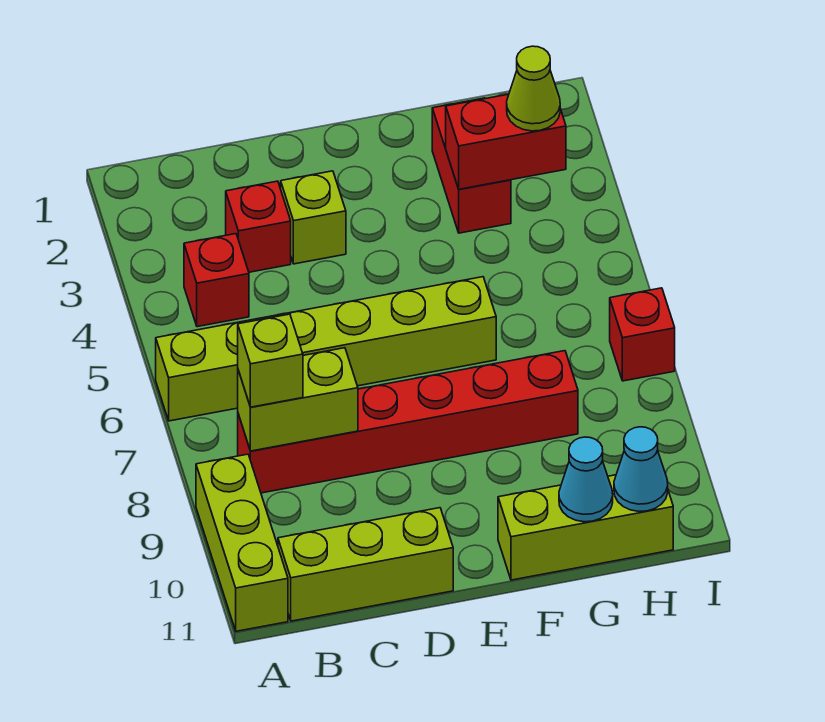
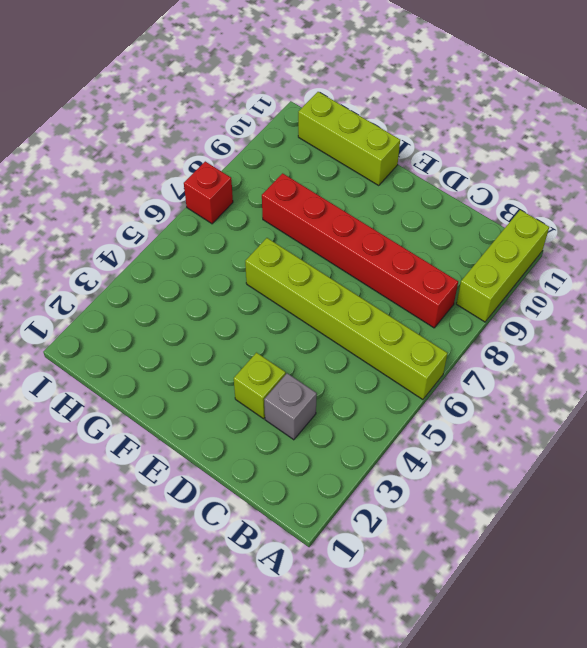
grey 1x1 brick [264,373,317,440] -> red 1x1 brick [226,181,291,272]
none -> red 1x1 brick [184,234,249,327]
none -> lime 1x3 brick [278,508,453,621]
none -> red 1x2 brick [432,98,511,233]

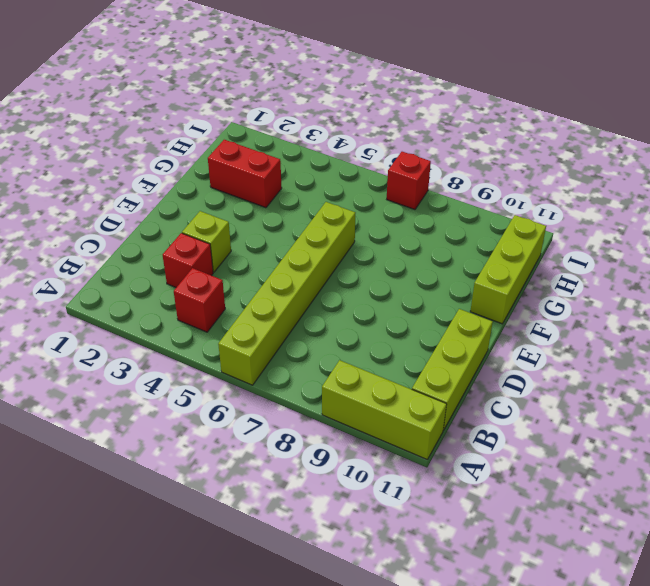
none -> red 1x6 brick [238,351,578,493]
none -> lime 1x2 brick [238,348,358,451]
none -> red 1x2 brick [446,94,566,189]

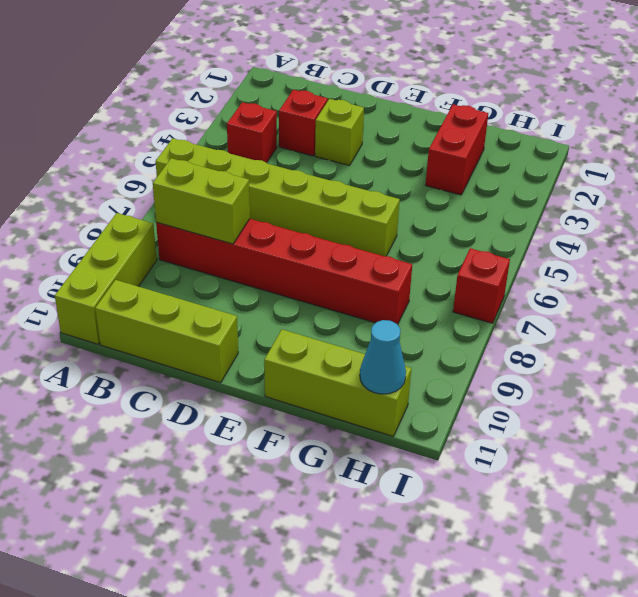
none -> red 1x2 brick [446,94,566,189]
none -> cyan 1x1 cone [559,437,613,522]
none -> lime 1x1 brick [238,314,303,407]

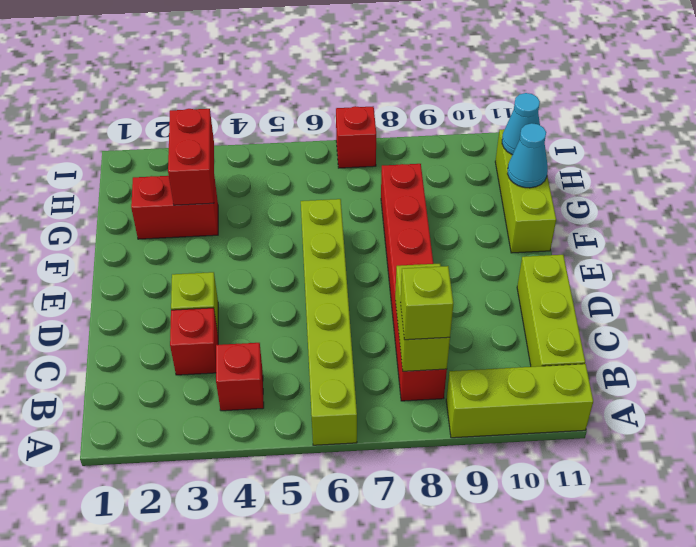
none -> lime 1x1 cone [507,46,560,131]

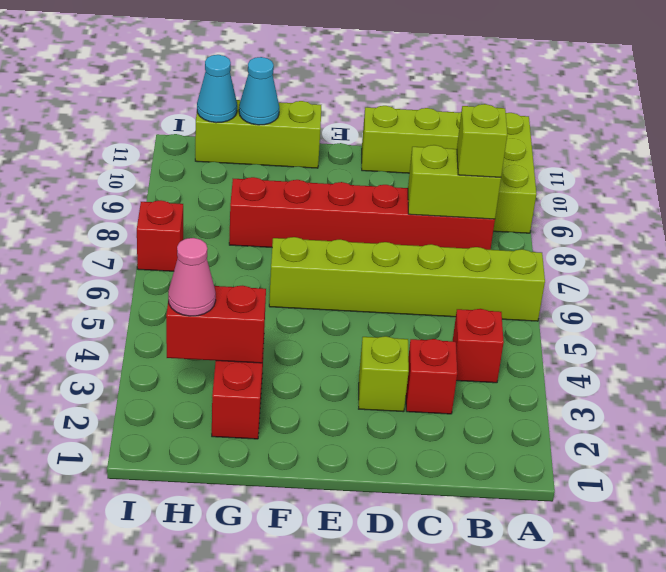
pink 1x1 cone [168,238,216,316] -> lime 1x1 cone [507,46,560,131]

